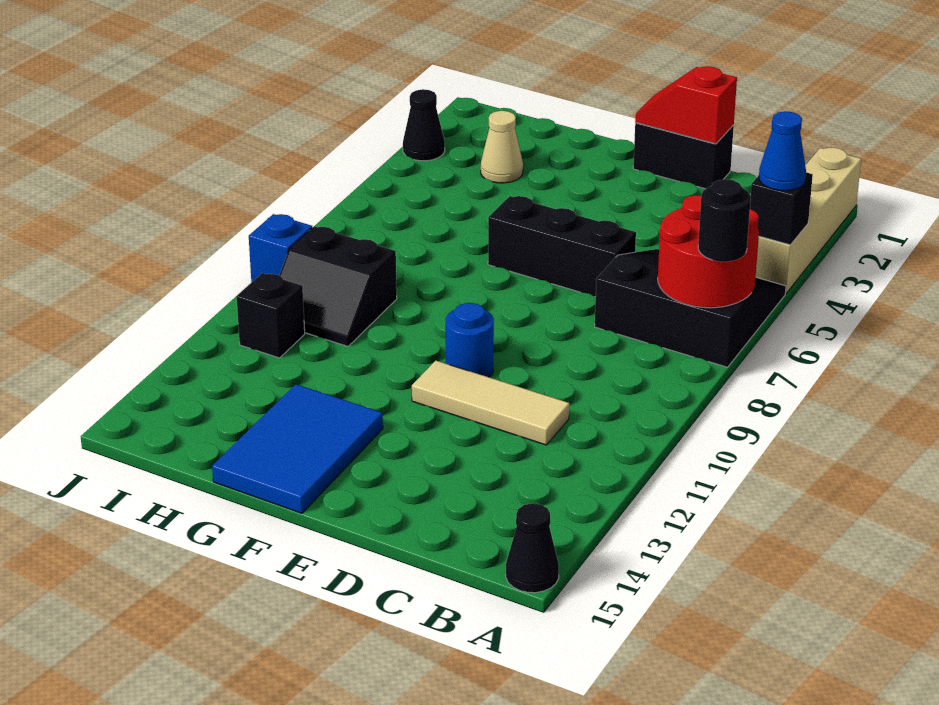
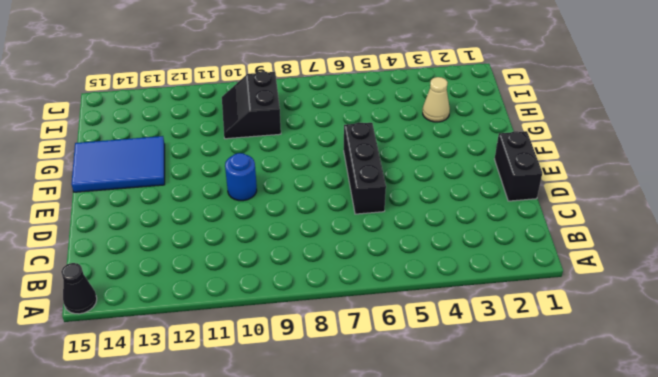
none -> tan 1x4 brick [756,148,861,293]
none -> black 3x3 slope [595,249,786,367]
none -> tan 1x3 tile [412,361,569,445]

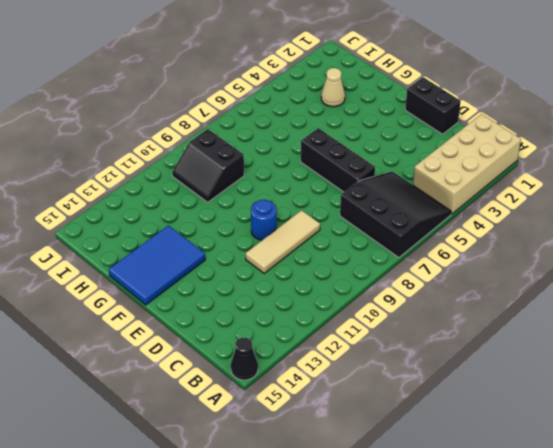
tan 2x4 brick [413,114,521,214] -> tan 1x4 brick [756,148,861,293]
tan 1x3 tile [246,210,320,273] -> tan 1x3 tile turned to [412,361,569,445]
none -> black 1x1 brick [237,273,305,358]
none -> black 1x1 cone [403,89,445,161]
none -> blue 1x1 brick [249,214,312,283]

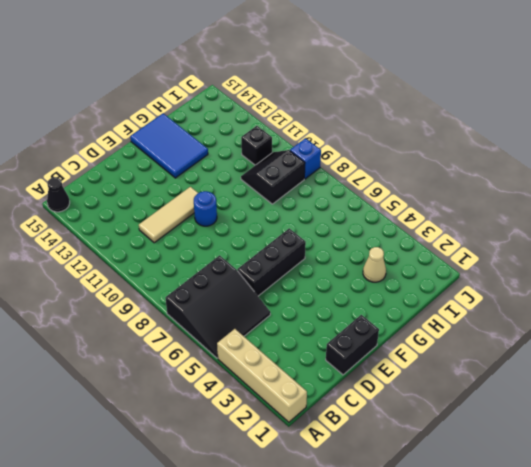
none -> black 1x1 cone [403,89,445,161]
none -> black 1x1 brick [750,172,813,245]
none -> red 2x2 round brick [658,195,759,308]

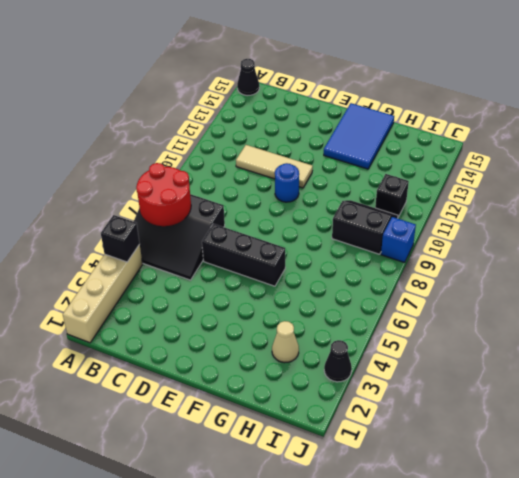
none -> black 1x2 brick [633,123,734,189]
none -> red 1x2 slope [635,66,737,144]
none -> blue 1x1 cone [759,111,806,191]

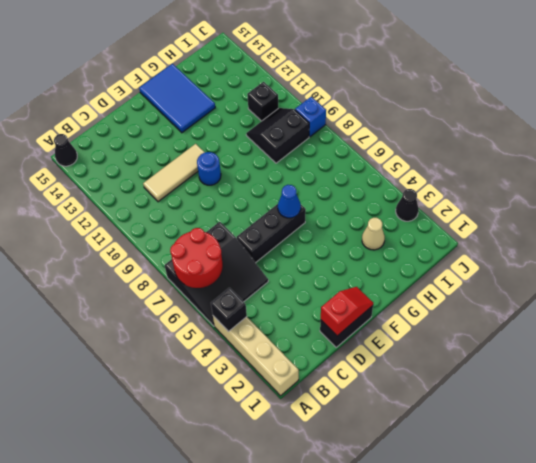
blue 1x1 cone [278,185,301,218] -> blue 1x1 cone moved to [759,111,806,191]
none -> black 1x1 round brick [698,179,751,262]

